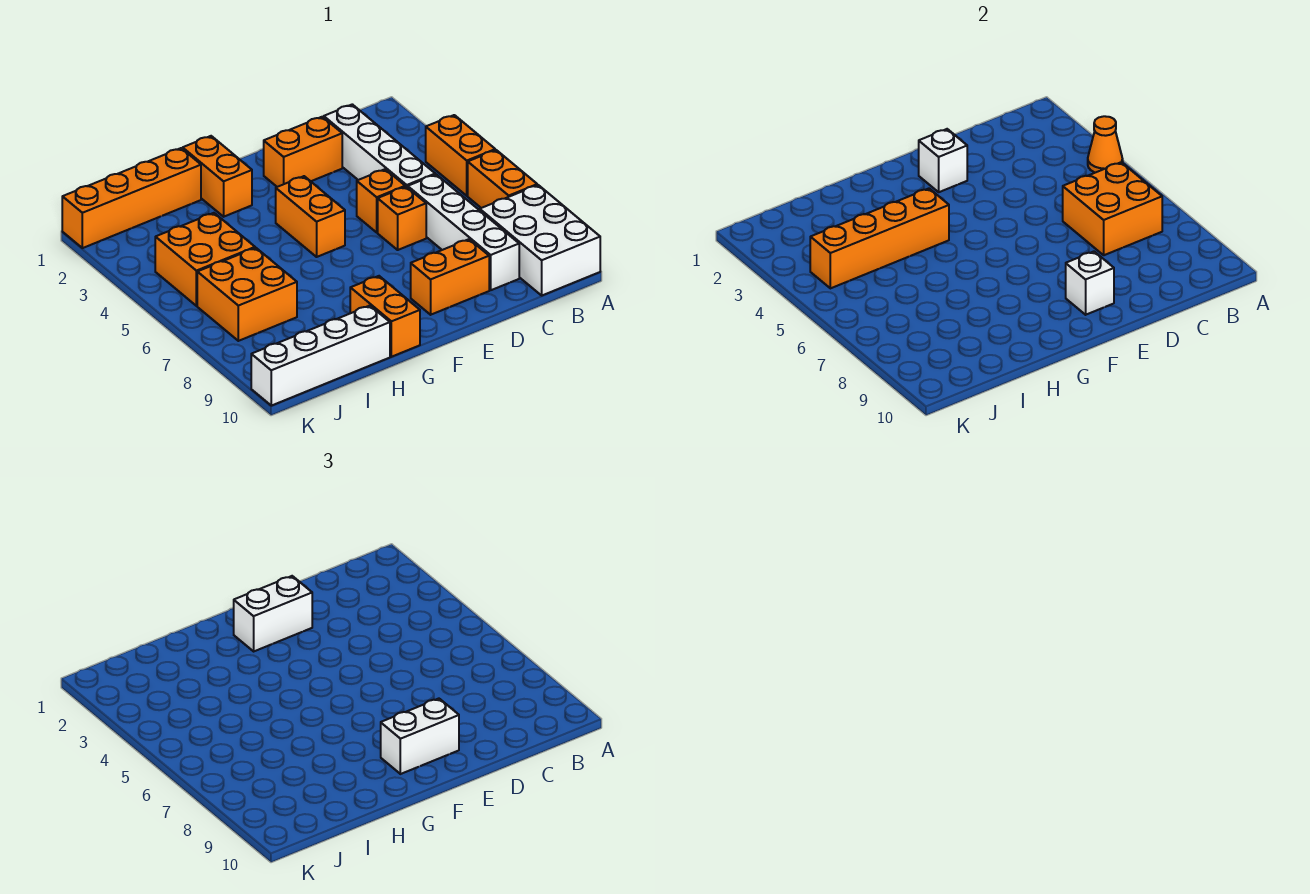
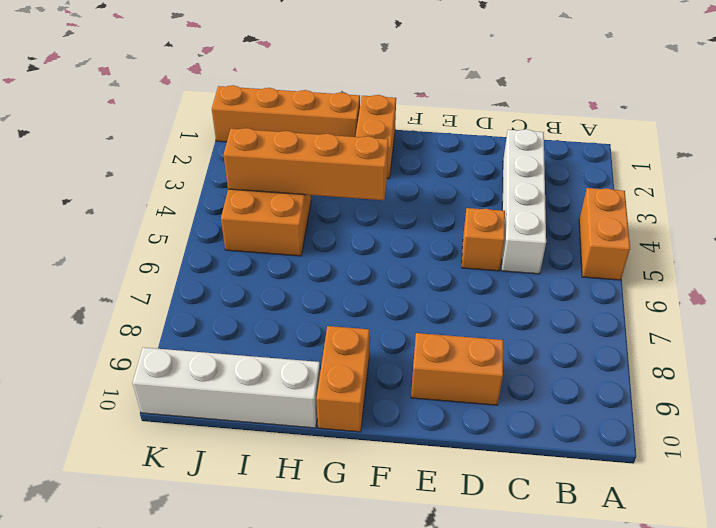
none -> orange 1x2 brick [468,150,537,208]
none -> white 2x3 brick [480,185,600,295]
none -> white 1x4 brick [408,175,519,290]

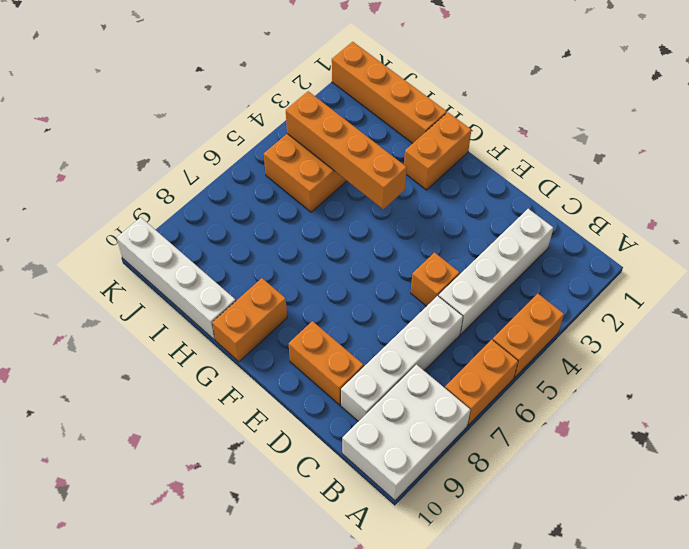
none -> orange 1x2 brick [264,117,342,187]
none -> orange 1x1 brick [378,187,426,250]
none -> orange 1x2 brick [276,176,345,257]

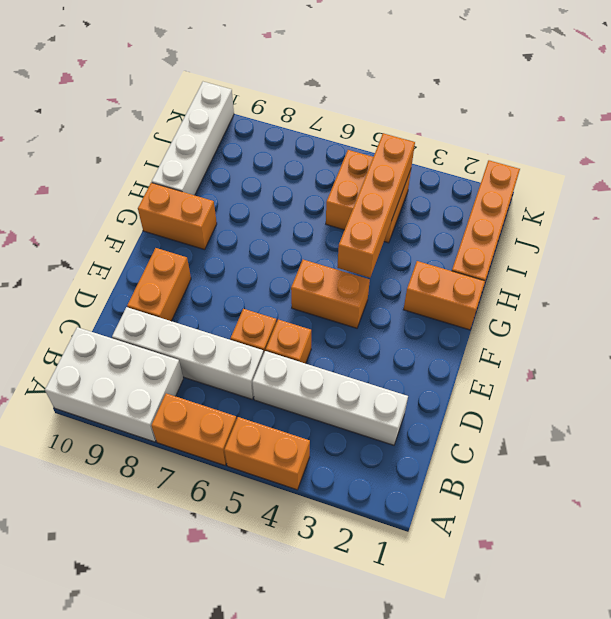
none -> orange 1x2 brick [264,117,342,187]
none -> orange 2x2 brick [197,248,297,341]
none -> orange 1x1 cone [1088,116,1123,173]

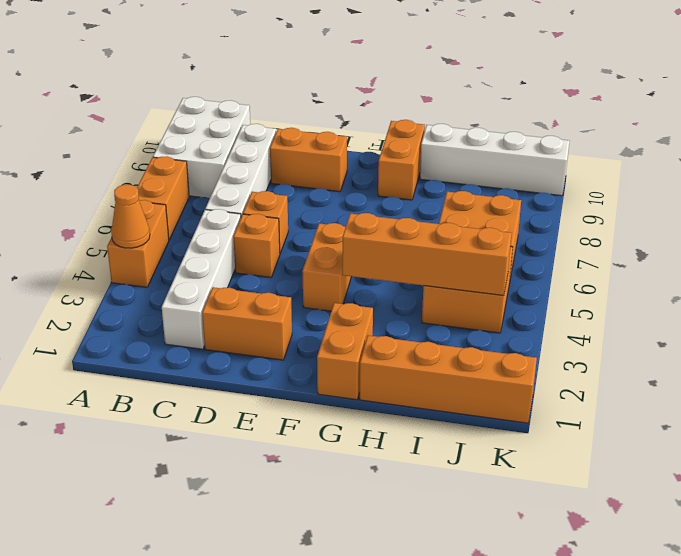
none -> orange 2x2 brick [1063,162,1162,255]
none -> white 1x1 brick [919,129,967,192]
none -> white 1x1 brick [1066,252,1114,315]

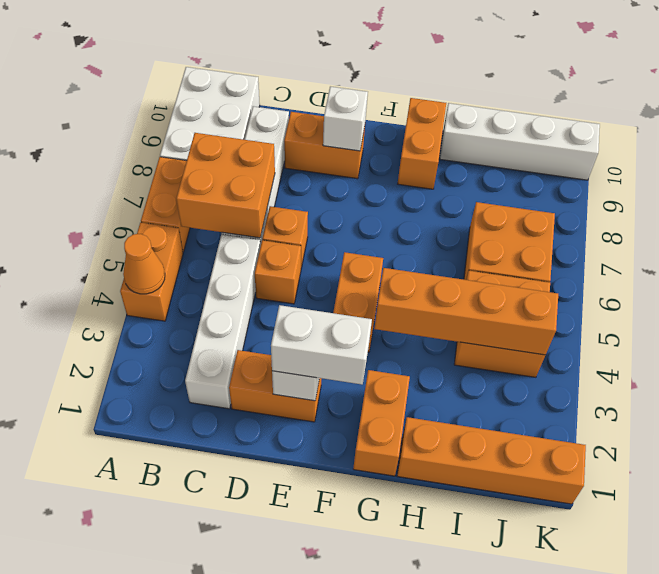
none -> white 1x2 brick [381,699,459,774]

